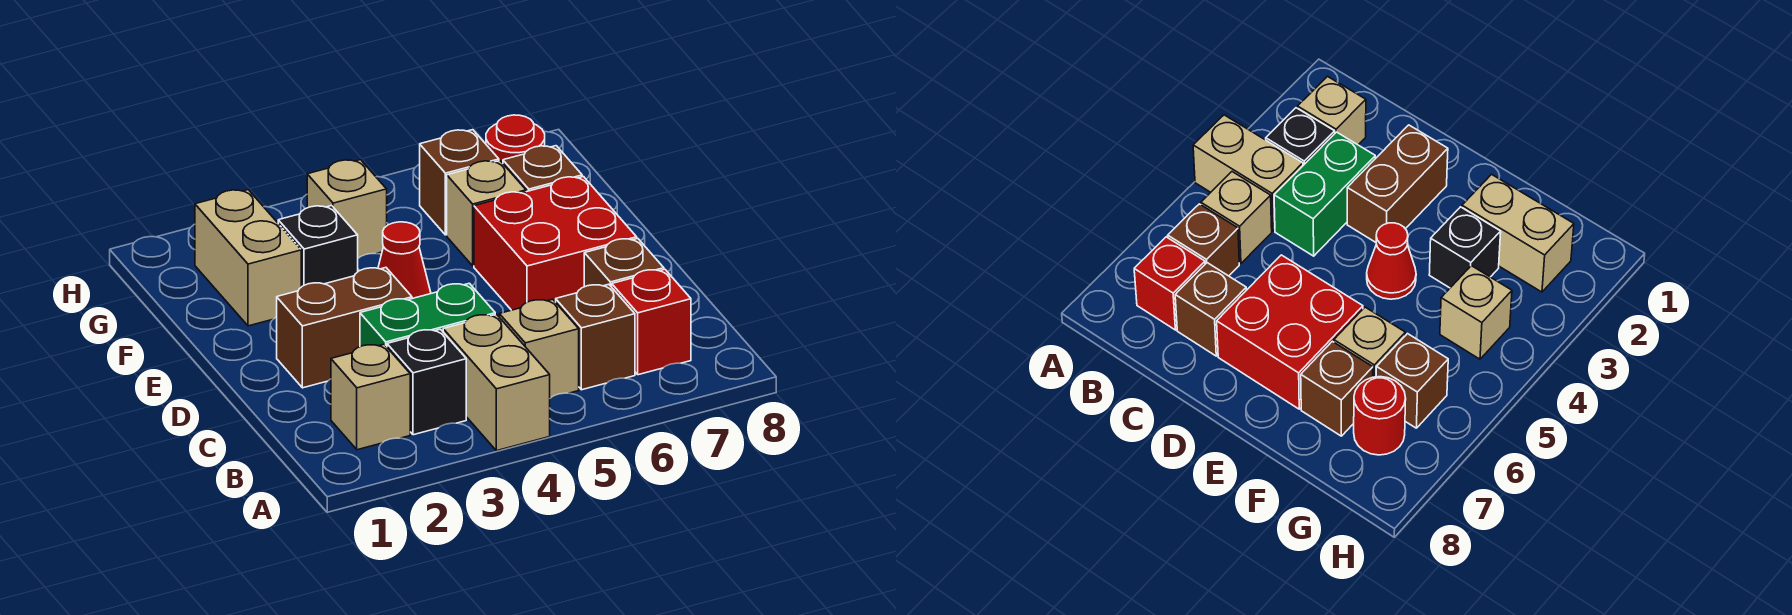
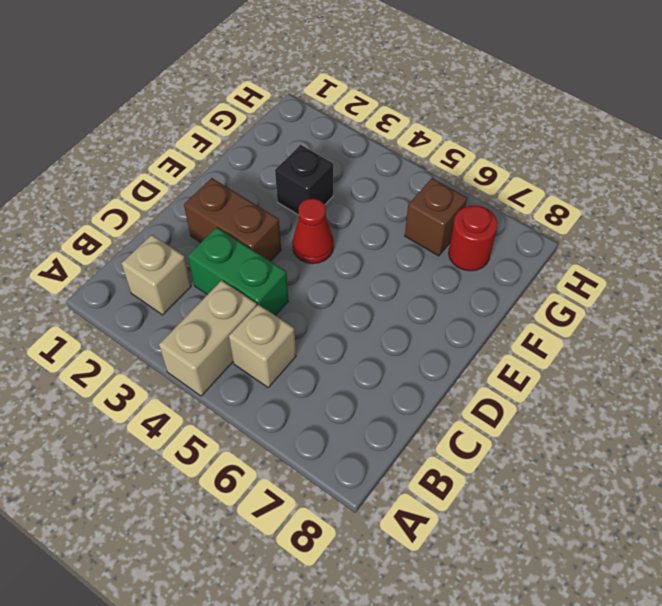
none -> black 1x1 brick [387,329,466,435]
none -> brown 1x1 brick [556,284,635,390]
none -> red 1x1 brick [612,269,691,375]

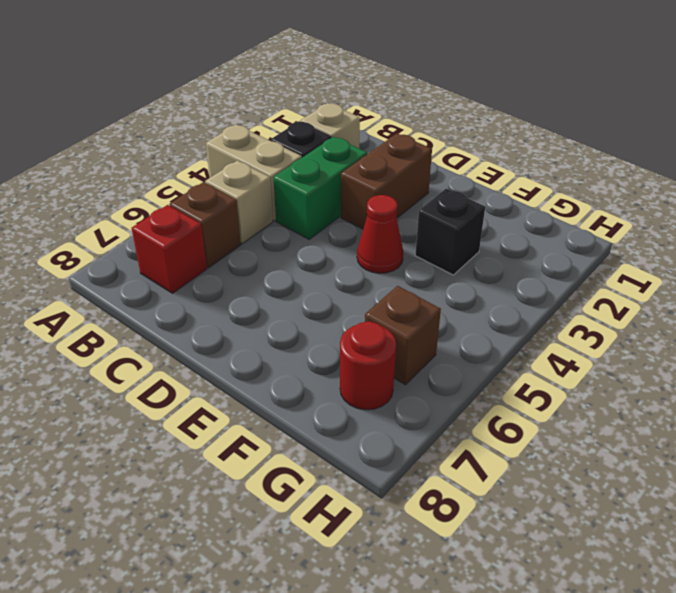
none -> brown 1x1 brick [584,238,664,287]
none -> red 2x2 brick [474,177,637,310]
none -> tan 1x2 brick [195,190,301,326]

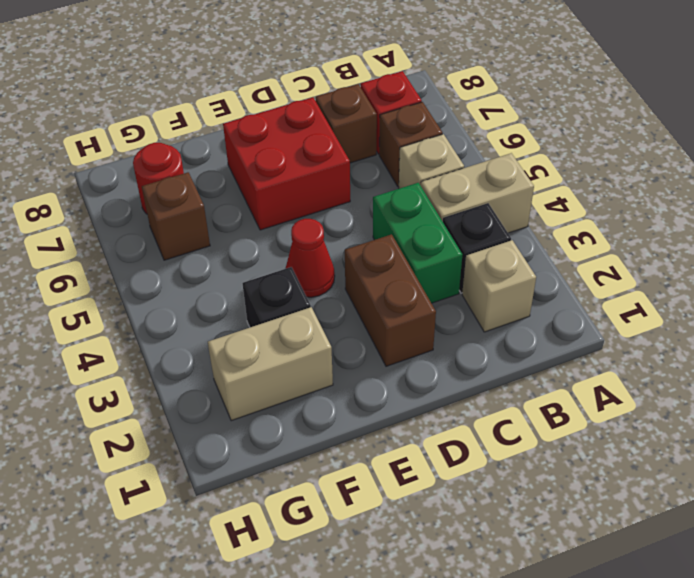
none -> tan 1x1 brick [447,161,526,266]
none -> brown 1x1 brick [503,146,582,192]
none -> tan 1x1 brick [307,160,387,258]

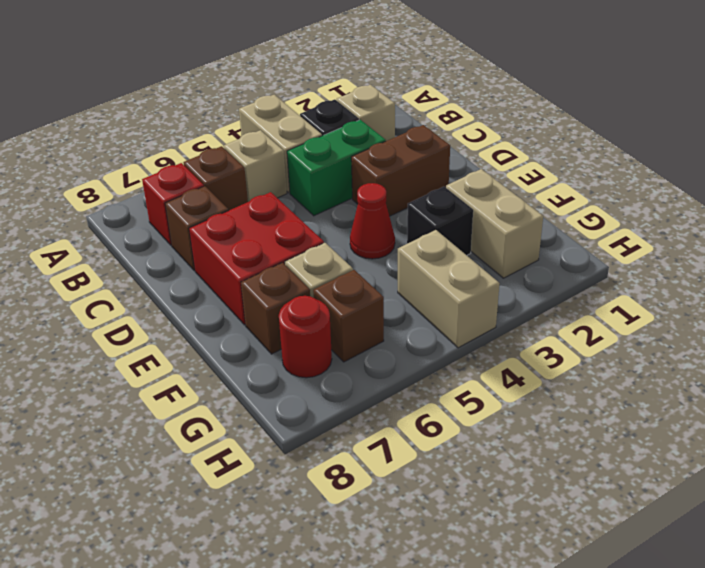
tan 1x2 brick [398,230,500,348] -> tan 1x1 brick [307,160,387,258]

